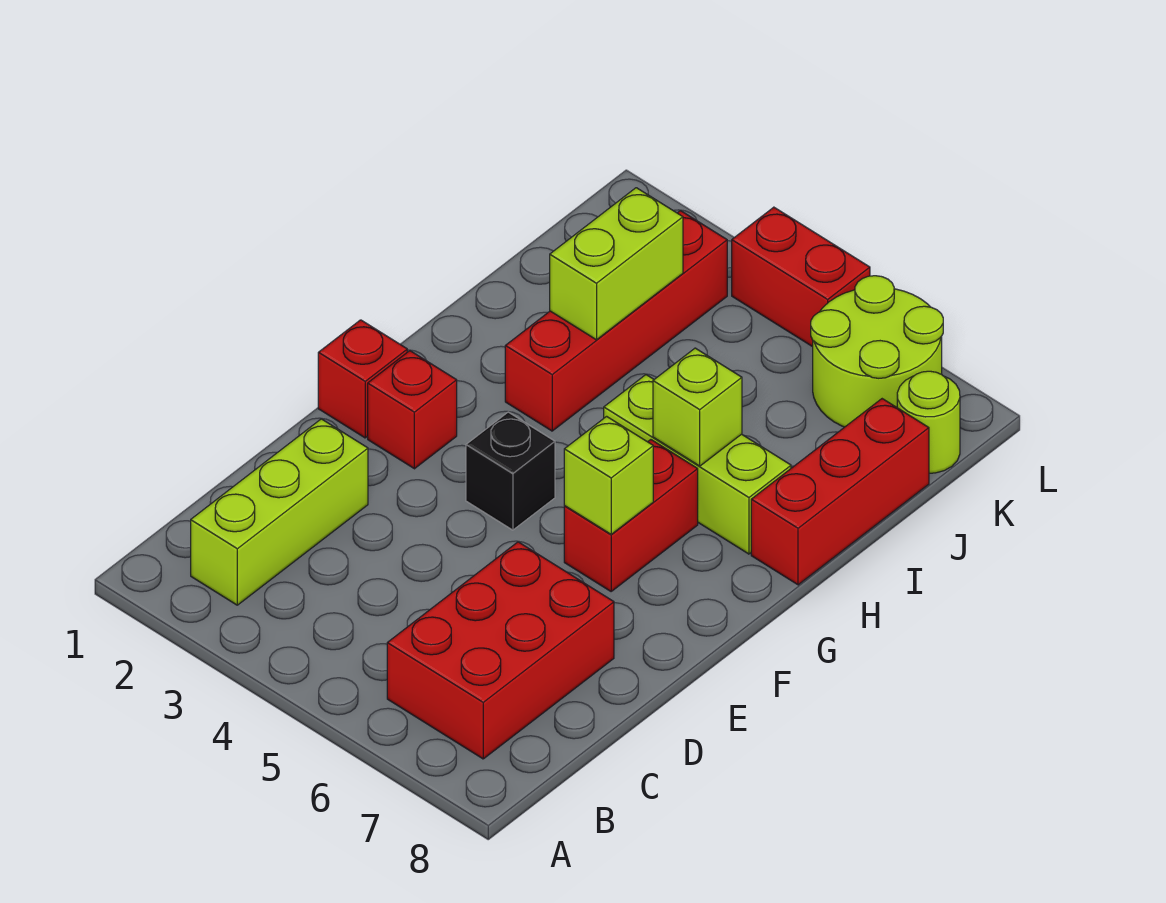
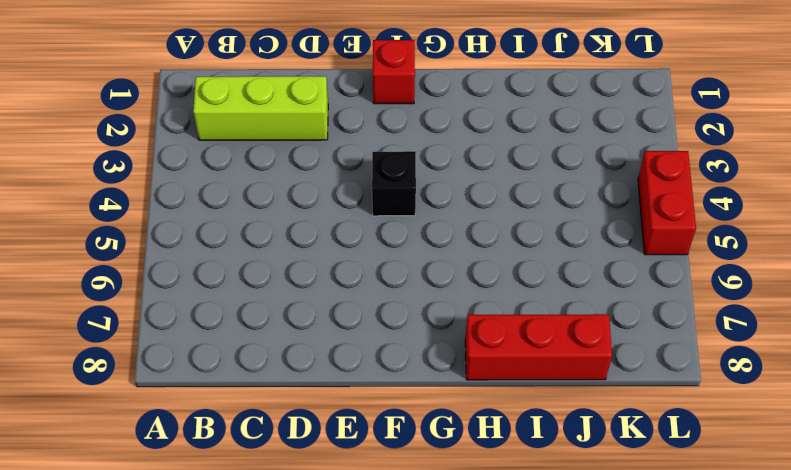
none -> red 2x3 brick [387,542,614,759]
none -> red 1x1 brick [368,351,457,469]
none -> red 1x2 brick [564,440,698,591]

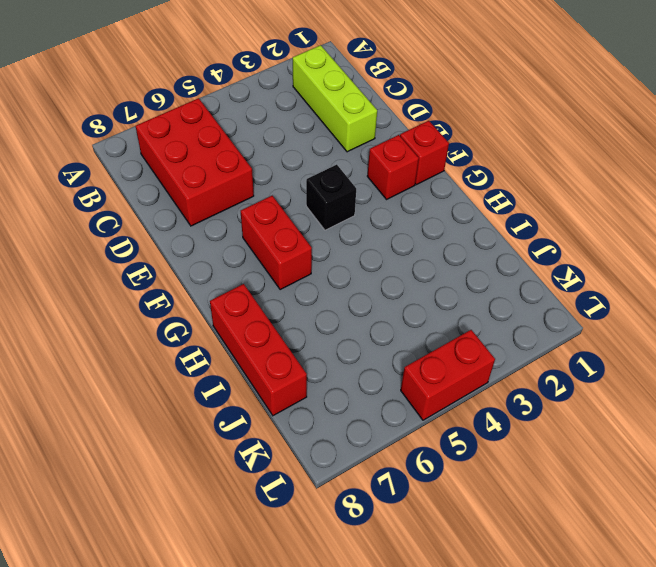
none -> red 1x4 brick [505,211,727,431]
none -> lime 1x3 brick [604,375,791,554]
none -> lime 2x2 round brick [811,276,943,427]

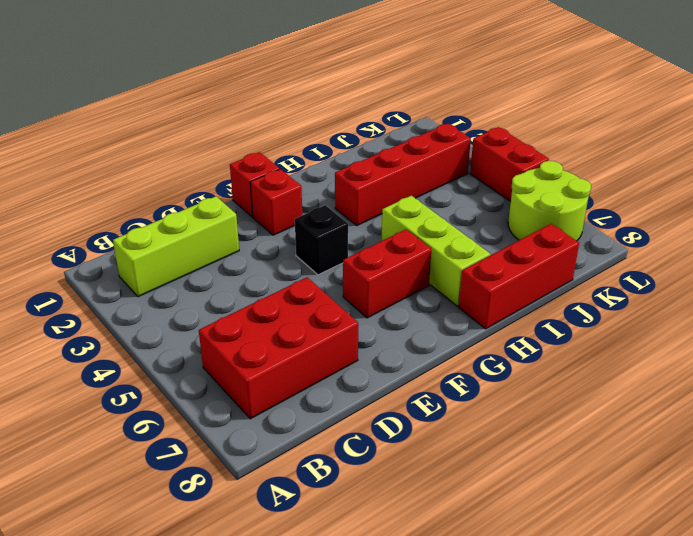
none -> lime 1x1 round brick [897,371,960,473]
none -> lime 1x1 brick [564,416,653,534]
none -> lime 1x1 brick [653,348,742,466]

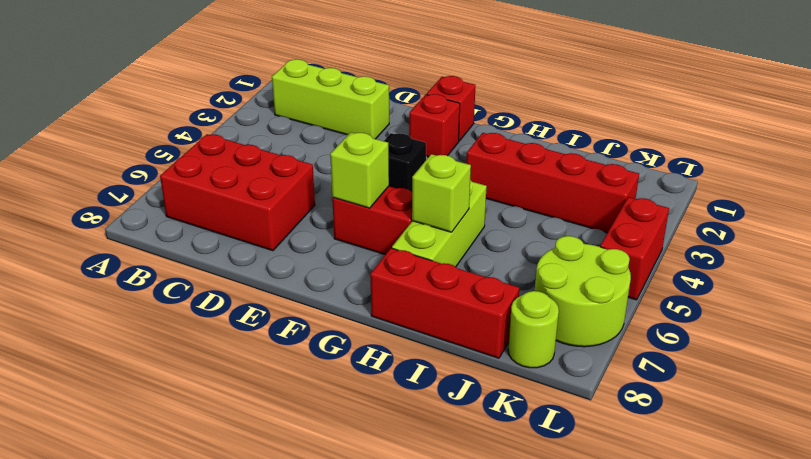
none -> lime 1x2 brick [550,188,683,340]

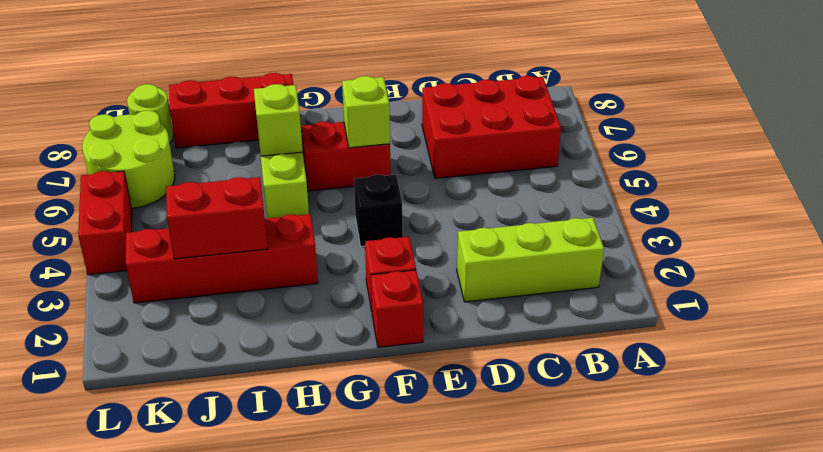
red 1x2 brick [166,177,268,259] -> lime 1x2 brick [550,188,683,340]

